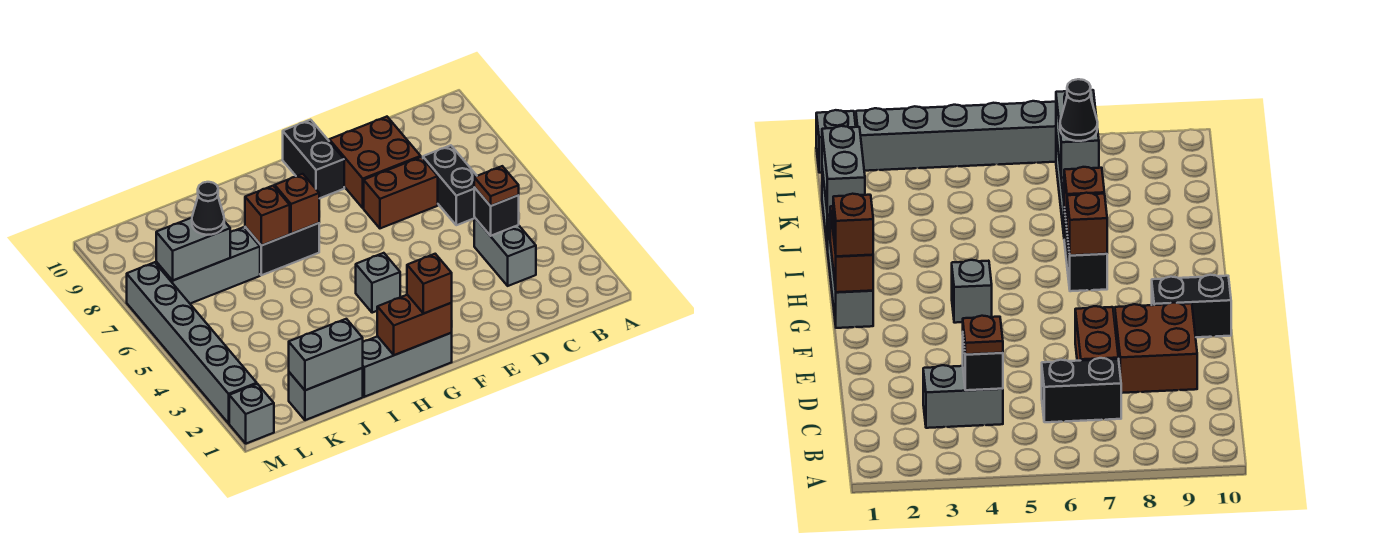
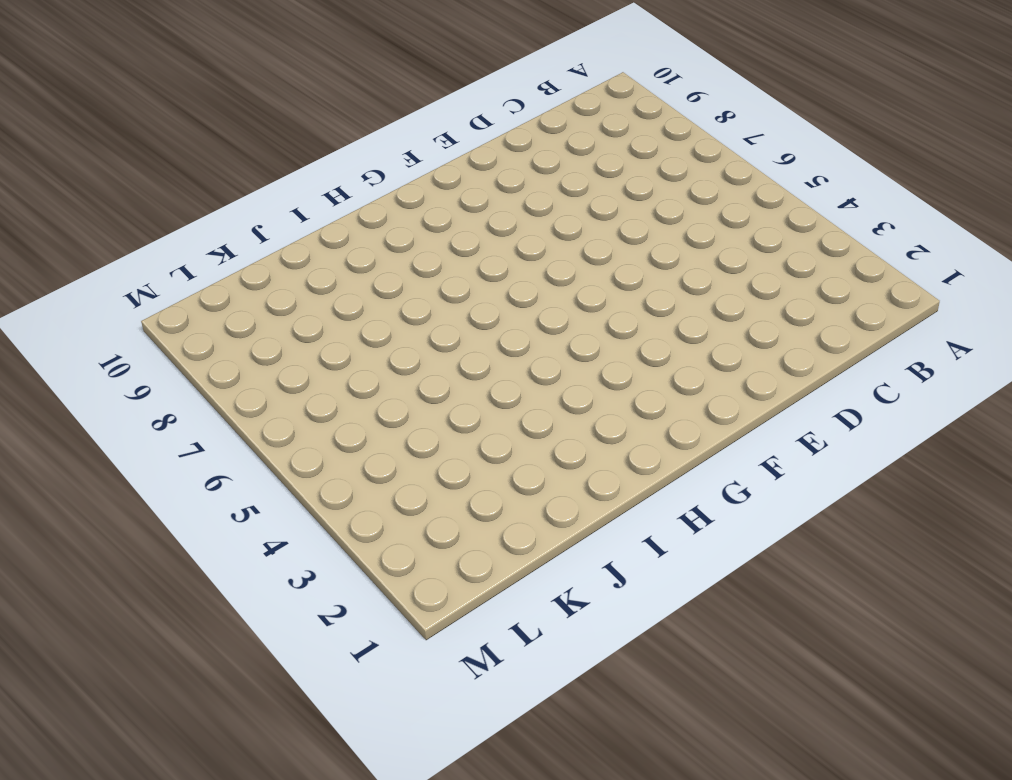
none -> grey 1x2 brick [474,217,536,286]
none -> black 1x2 brick [423,145,477,225]
none -> brown 1x2 brick [364,157,438,228]

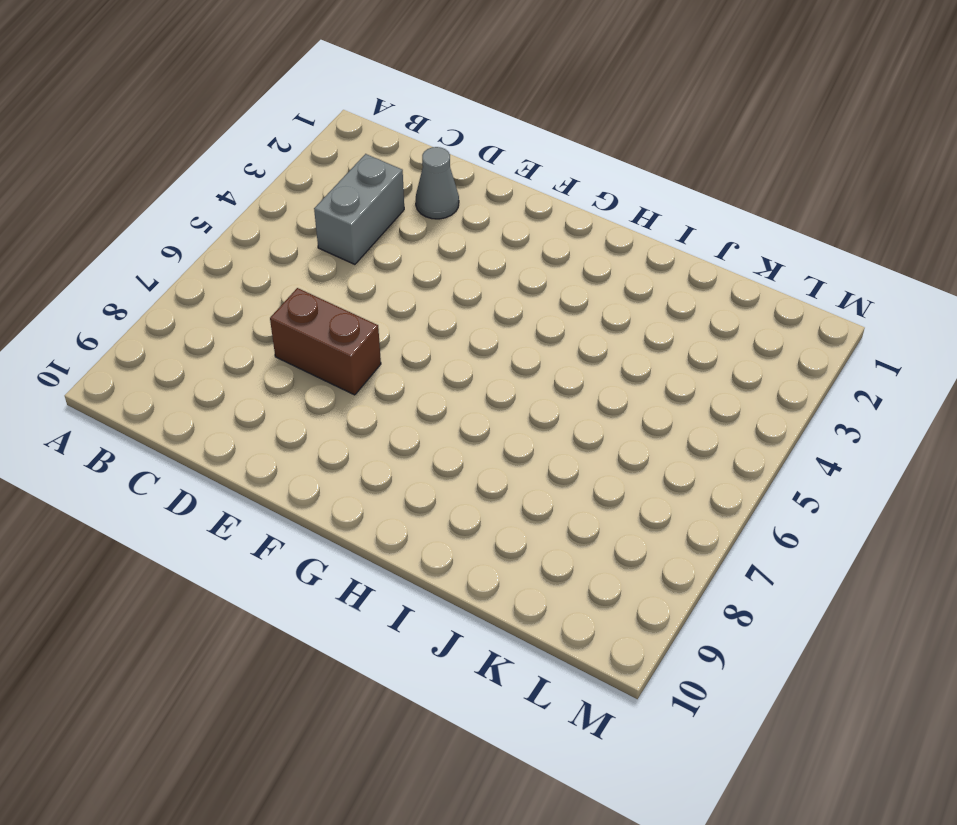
grey 1x1 cone [416,147,459,219] -> none
none -> black 1x2 brick [423,145,477,225]
none -> brown 2x2 brick [329,117,421,208]
none -> black 1x2 brick [283,120,344,199]

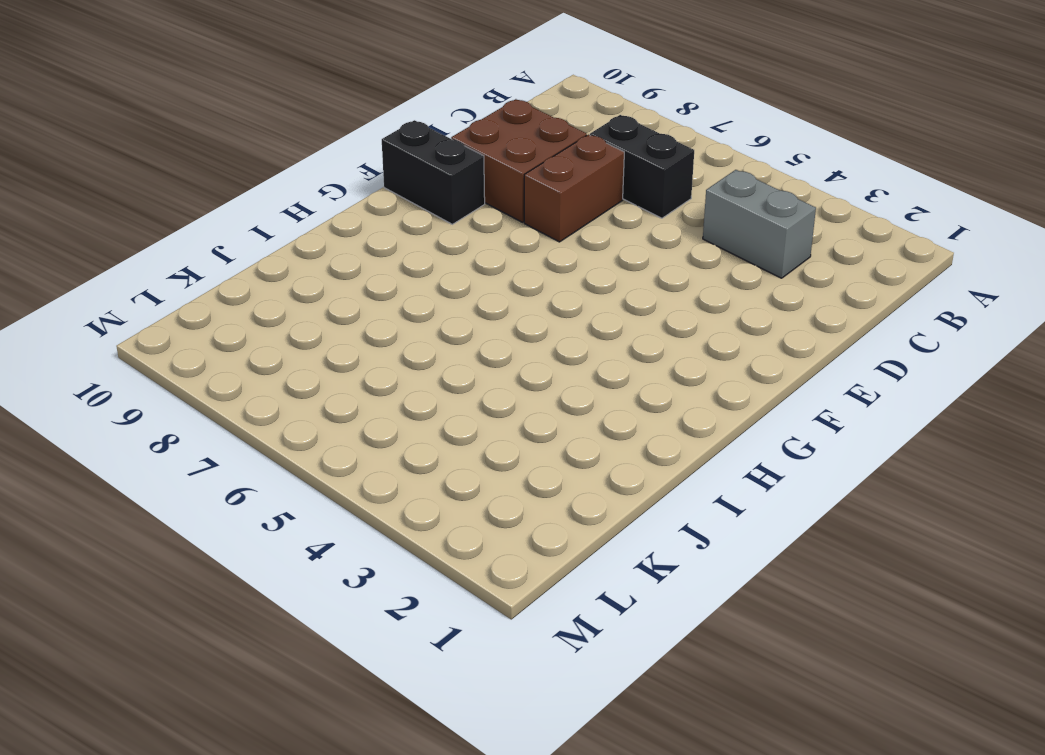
none -> grey 1x3 brick [363,333,452,397]
none -> grey 1x1 brick [356,253,400,313]
none -> black 1x2 brick [245,223,319,275]

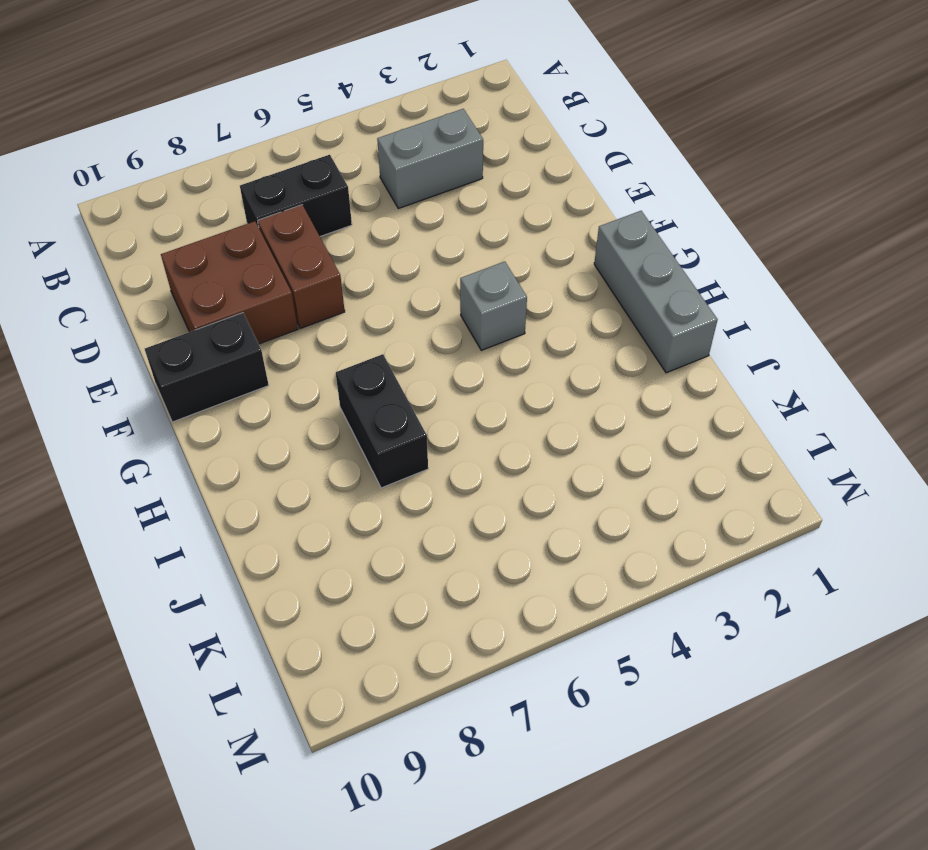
none -> grey 1x2 brick [289,368,363,420]
none -> grey 1x3 brick [156,227,260,304]
none -> grey 1x1 brick [229,384,274,444]

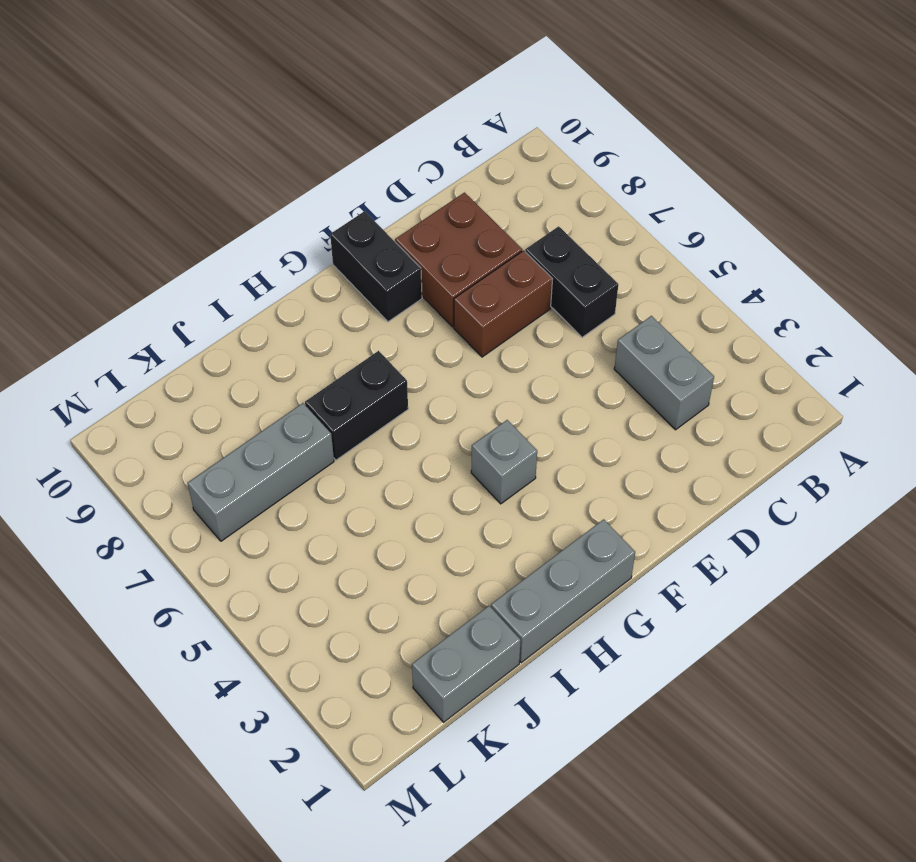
none -> grey 1x1 brick [229,384,274,444]
none -> grey 1x6 brick [127,262,257,423]
none -> black 1x1 brick [474,187,519,236]

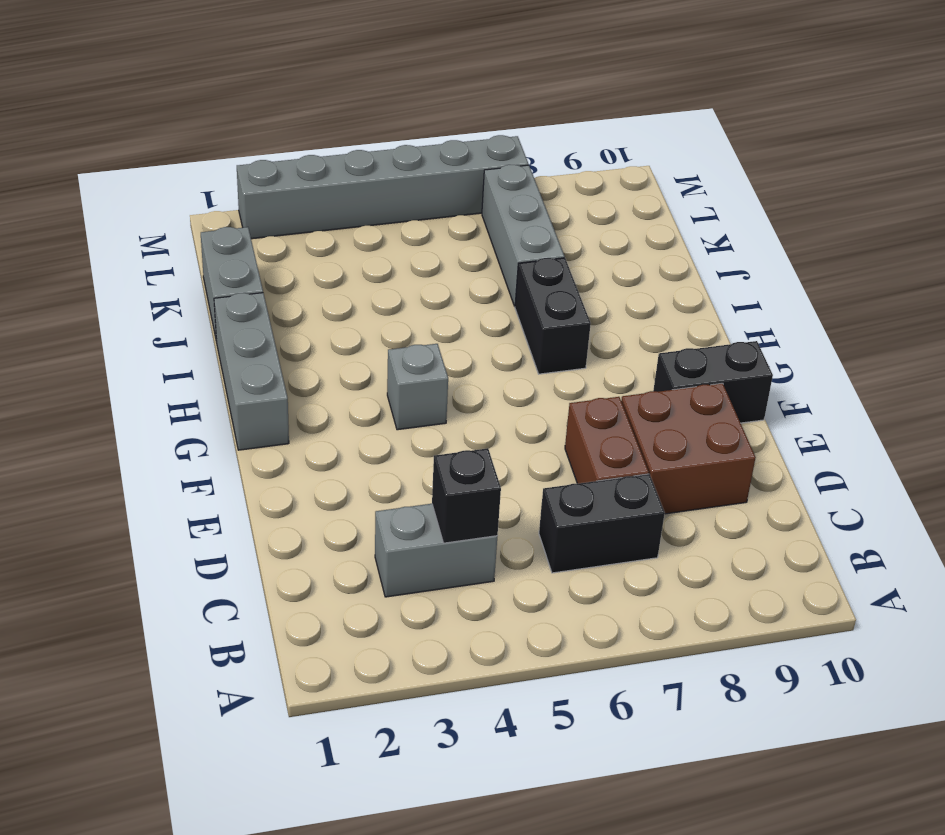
none -> grey 1x1 brick [229,384,274,444]
none -> brown 1x2 brick [377,295,452,355]
none -> brown 1x1 brick [275,174,319,234]

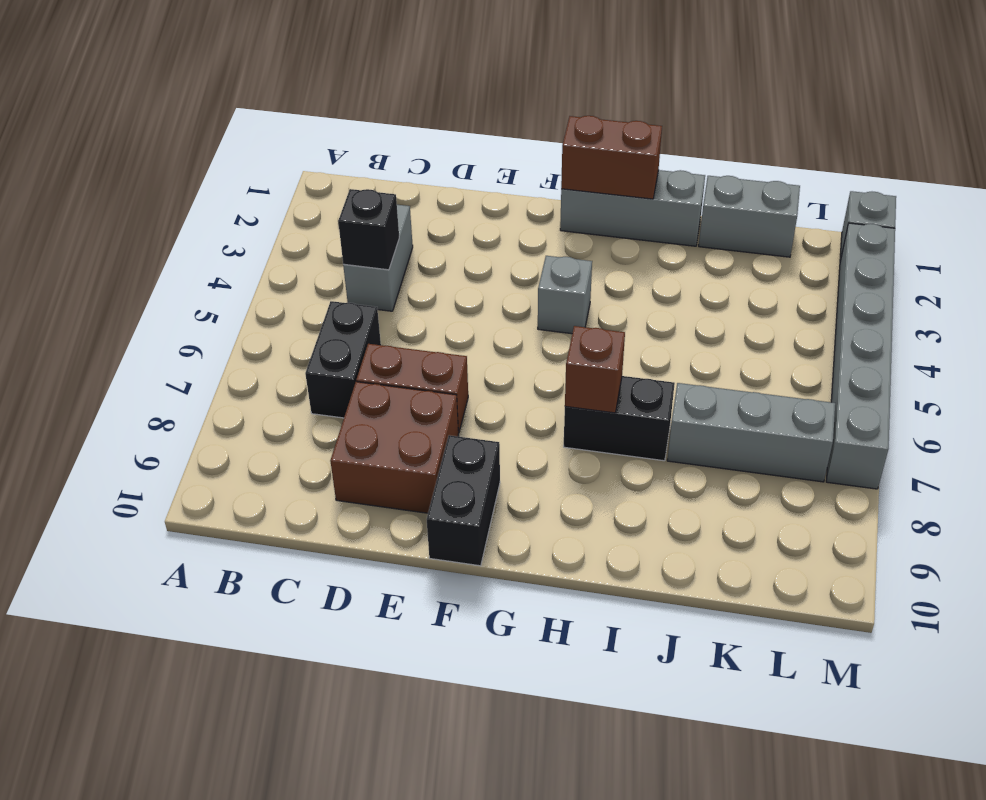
none -> brown 1x1 brick [245,186,290,245]
none -> grey 1x2 brick [289,319,363,390]
none -> grey 1x2 brick [156,218,230,281]

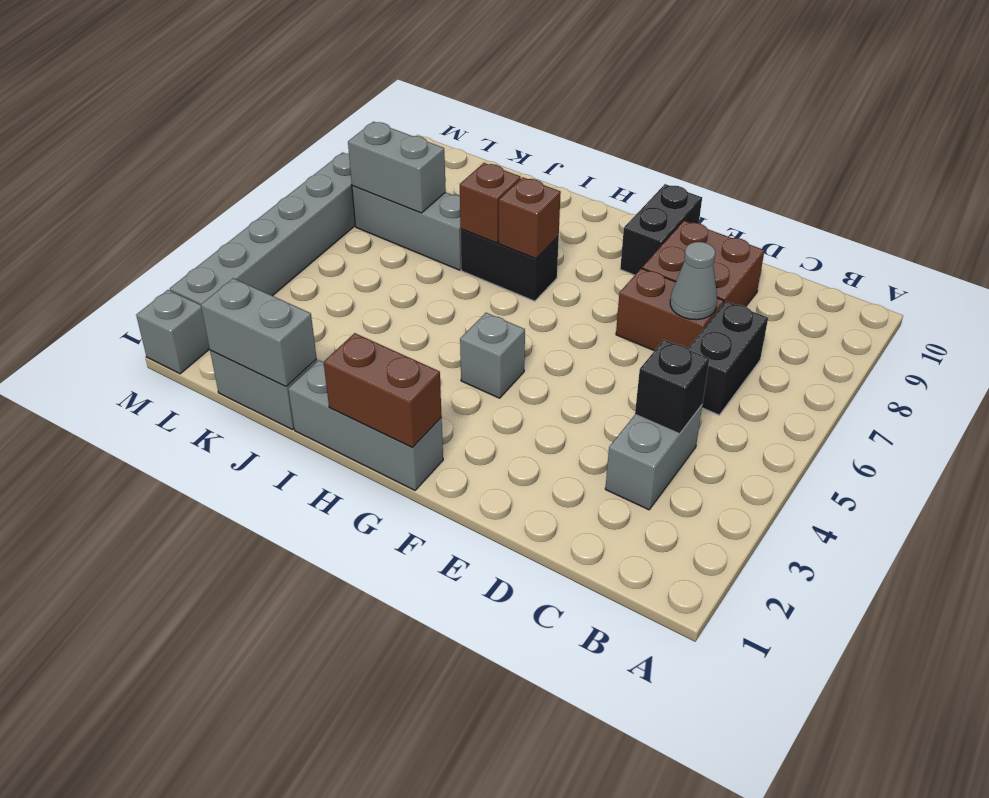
grey 1x1 cone [670,242,717,320] -> none
none -> brown 1x1 plate [474,166,519,206]
none -> brown 1x1 brick [407,254,452,313]
none -> black 1x1 cone [192,182,224,235]

